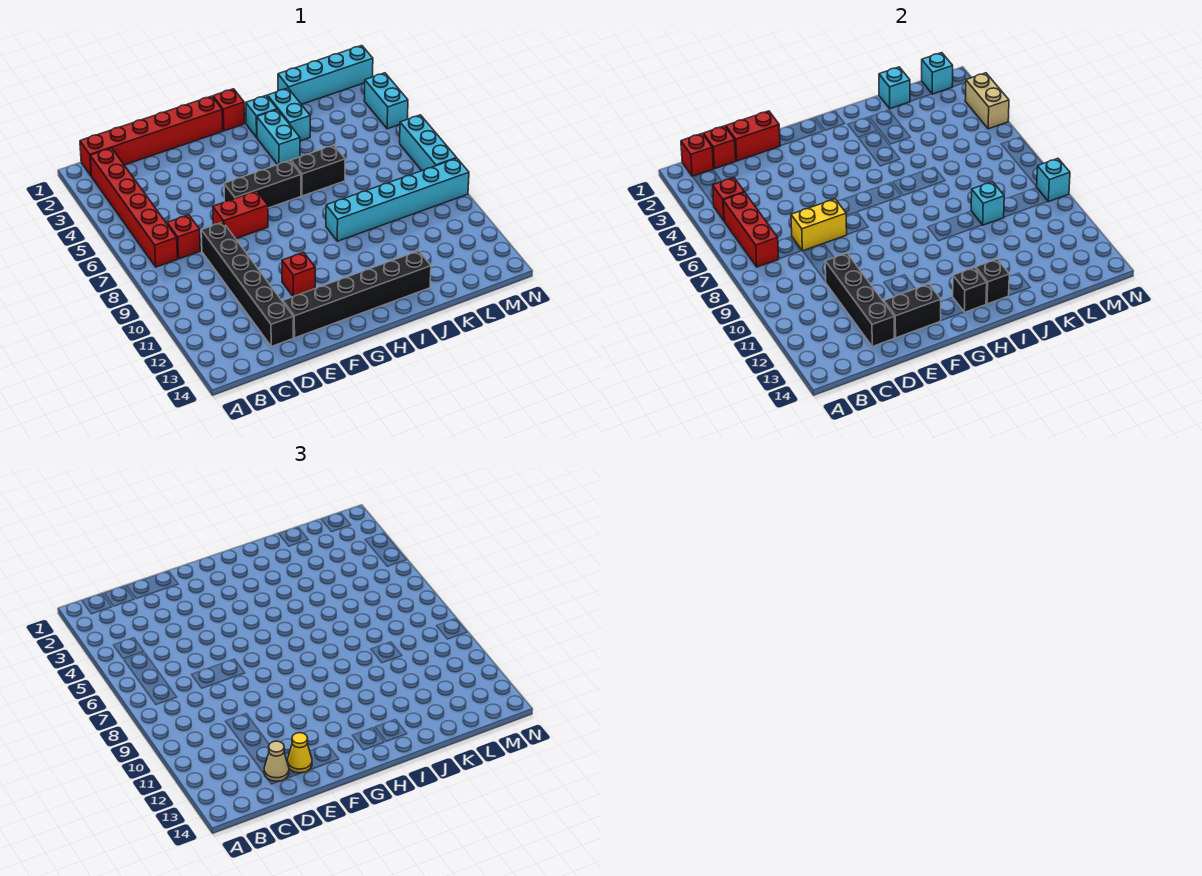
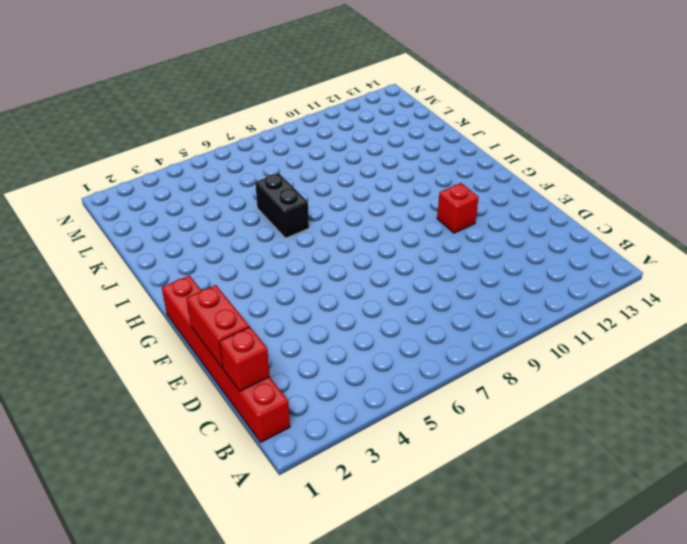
none -> red 1x6 brick [90,148,177,267]
none -> red 1x1 brick [167,215,200,259]
none -> black 1x6 brick [201,222,293,346]
none -> red 1x2 brick [213,191,268,239]

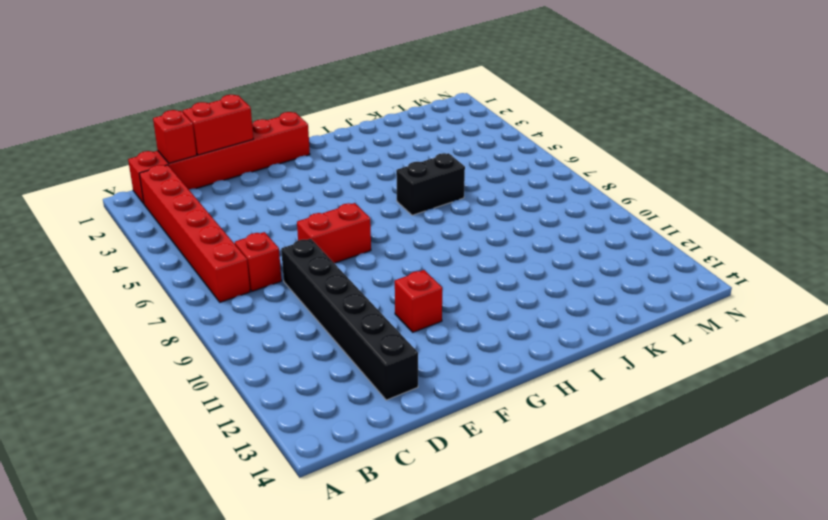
none -> black 1x6 brick [283,251,431,338]
none -> black 1x3 brick [224,161,301,208]
none -> red 1x1 brick [213,89,245,131]
none -> cyan 1x1 brick [246,95,277,137]

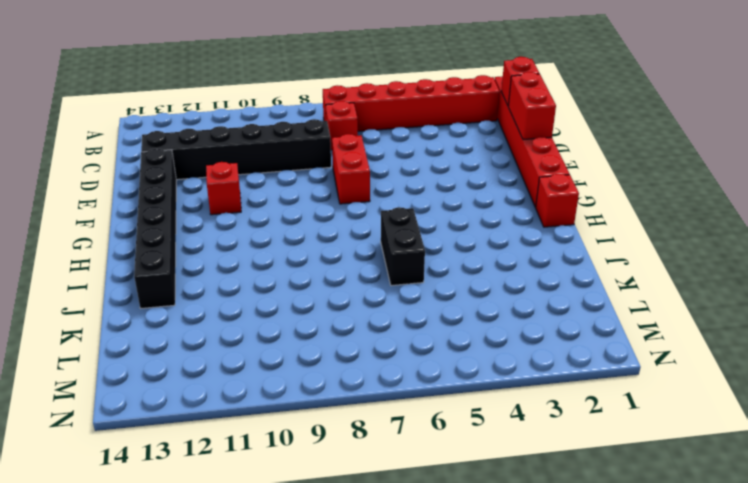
none -> black 1x3 brick [224,161,301,208]
none -> cyan 1x1 brick [246,95,277,137]
none -> cyan 1x2 brick [257,110,300,165]
none -> cyan 1x6 brick [326,158,469,241]

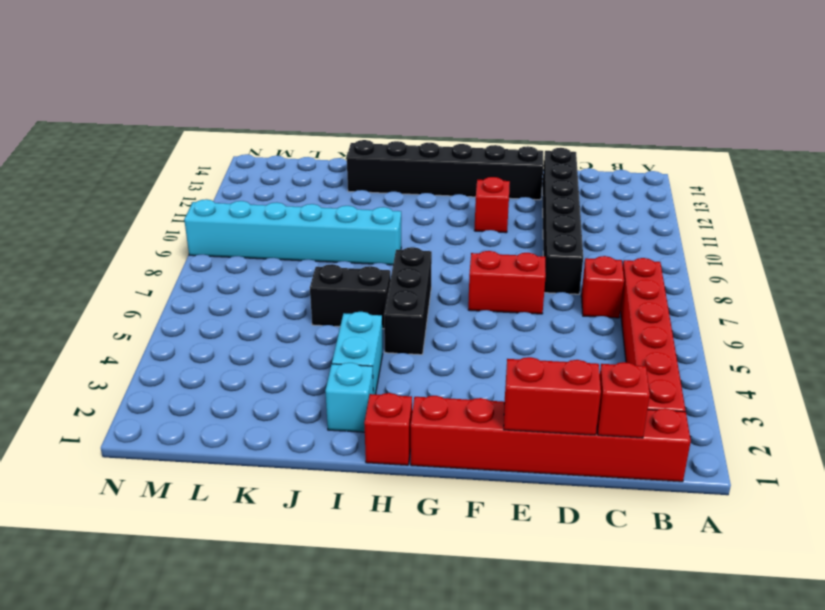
black 1x3 brick [384,247,432,355] -> black 1x3 brick turned to [224,161,301,208]
none -> cyan 1x2 brick [268,88,310,141]
none -> cyan 1x4 brick [278,46,373,104]
none -> cyan 1x2 brick [364,73,408,129]
none -> cyan 1x3 brick [400,115,456,171]

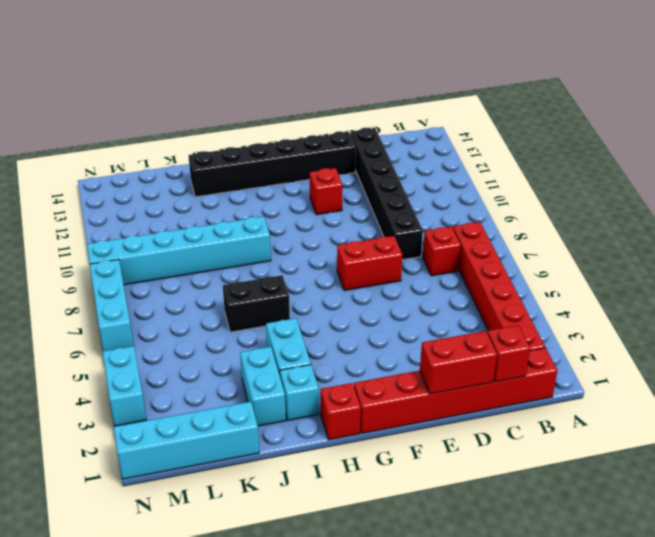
none -> black 1x3 brick [224,161,301,208]
none -> red 1x1 brick [681,134,713,176]
none -> red 1x1 brick [713,177,745,221]
none -> red 1x3 brick [723,193,778,267]

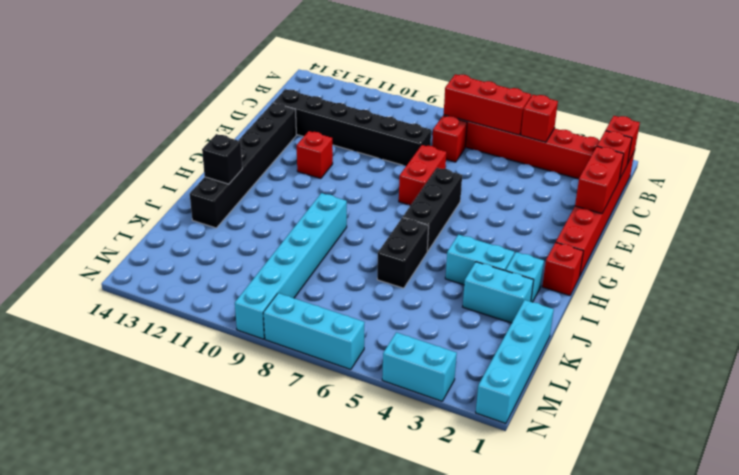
none -> yellow 1x2 brick [791,199,847,251]
none -> black 1x4 brick [825,253,894,346]
none -> black 1x2 brick [884,284,941,338]
none -> black 1x1 brick [953,267,987,312]

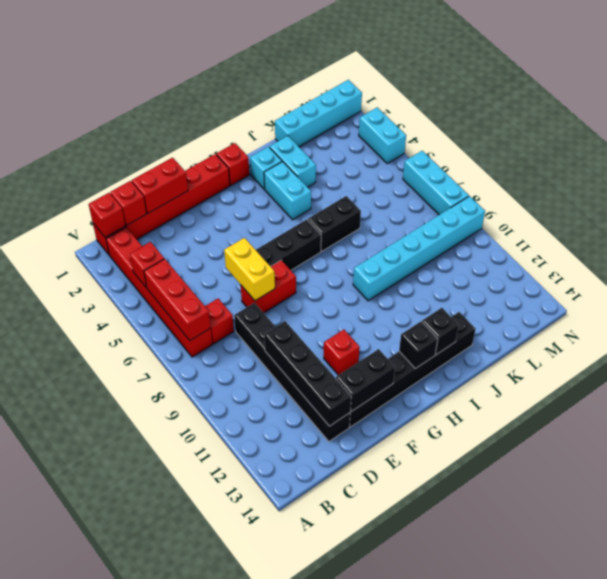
yellow 1x2 brick [224,238,275,301] -> yellow 1x2 brick turned to [791,199,847,251]
none -> cyan 1x1 brick [879,67,910,109]
none -> cyan 1x1 brick [971,182,1004,225]
none -> cyan 1x1 brick [922,53,953,94]
none -> tan 1x2 brick [965,73,1009,129]

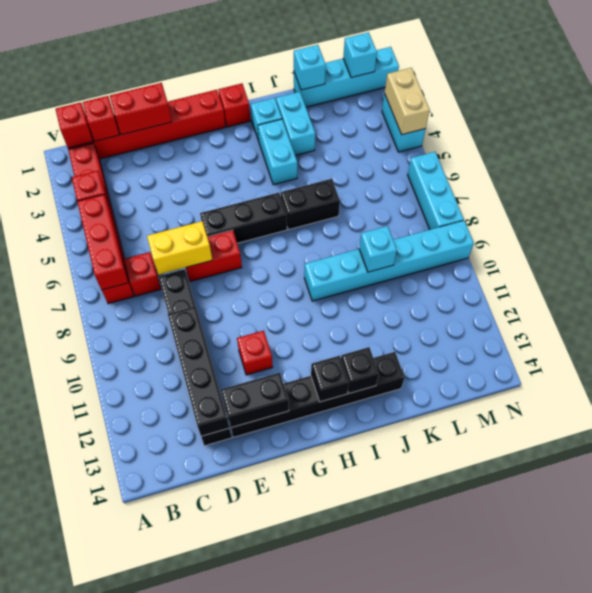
none -> cyan 1x1 brick [1037,158,1070,202]
none -> tan 1x1 cone [264,741,289,781]
none -> yellow 1x1 cone [287,733,312,773]

